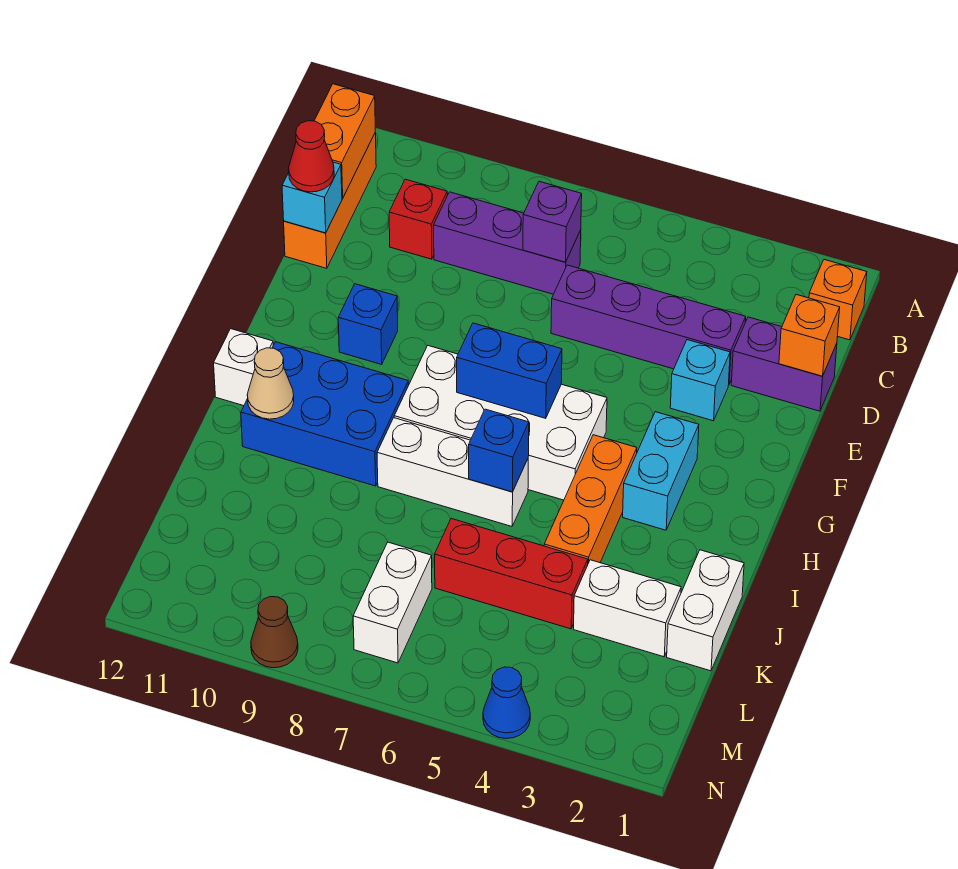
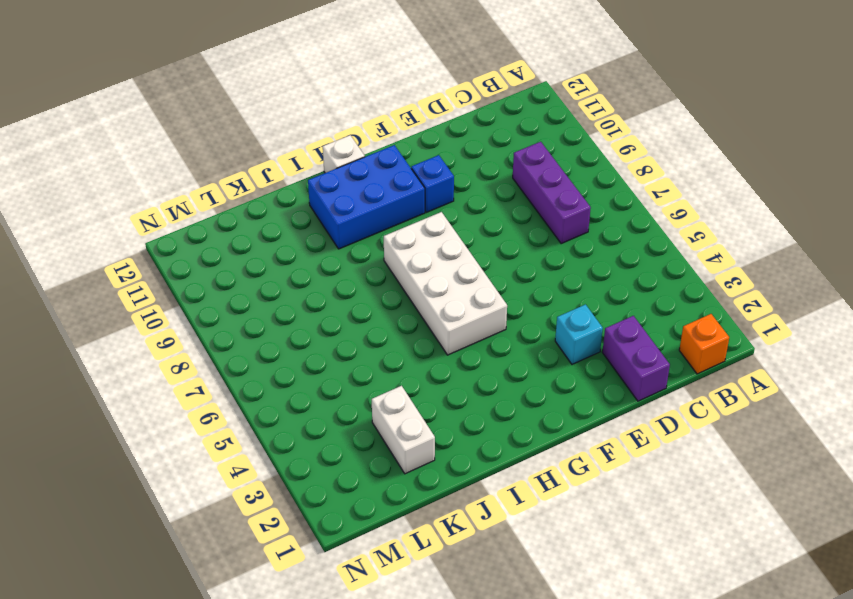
blue 2x3 brick [308,145,425,249] -> blue 2x3 brick turned to [241,342,409,486]
none -> orange 1x3 brick [284,132,376,268]
none -> red 1x1 brick [389,179,447,259]
none -> purple 1x4 brick [551,265,746,384]

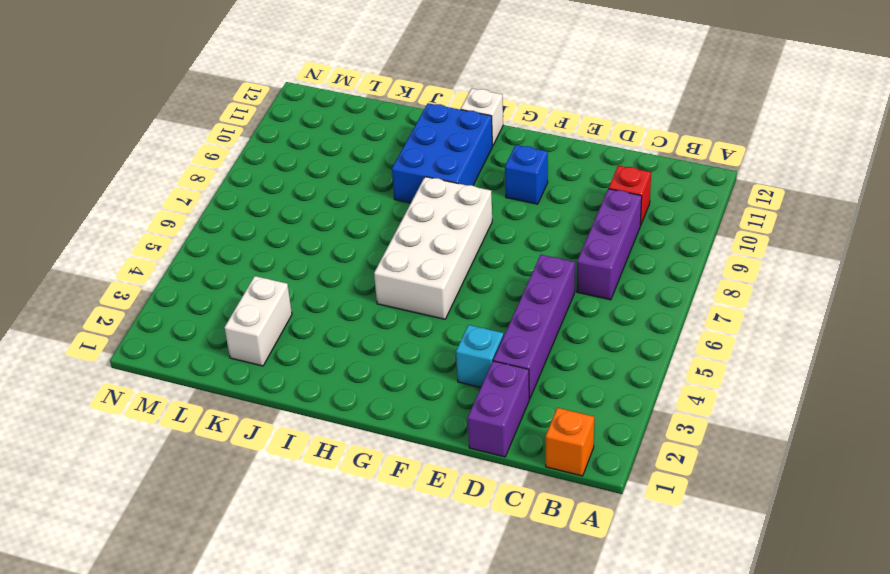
none -> orange 1x3 brick [284,132,376,268]
none -> cyan 1x2 brick [623,412,699,530]
none -> orange 1x3 brick [544,435,637,563]

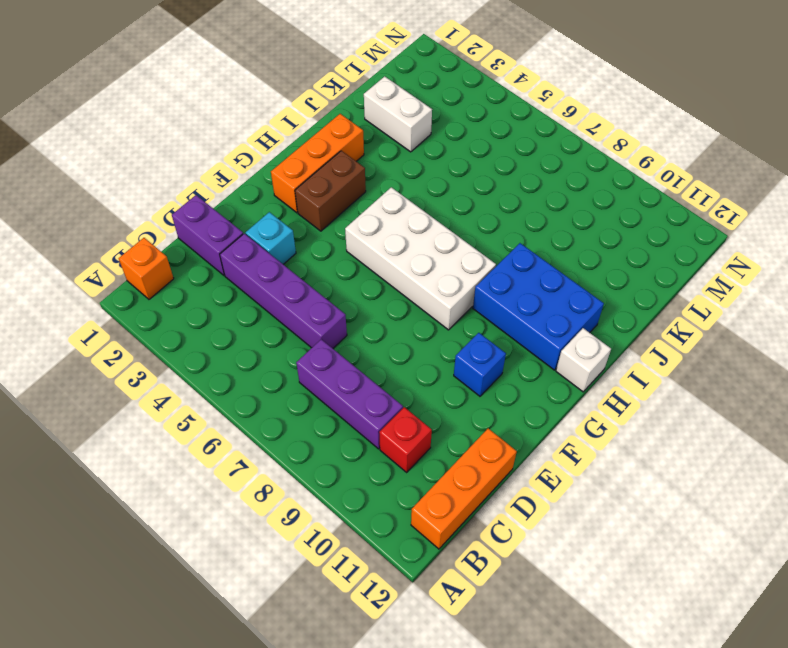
orange 1x3 brick [271,114,364,213] -> orange 1x3 brick moved to [544,435,637,563]
brown 1x2 brick [295,151,366,231] -> cyan 1x2 brick [623,412,699,530]
none -> white 1x3 brick [377,418,528,526]
none -> white 1x2 brick [667,550,744,671]
none -> red 1x3 brick [435,519,588,629]

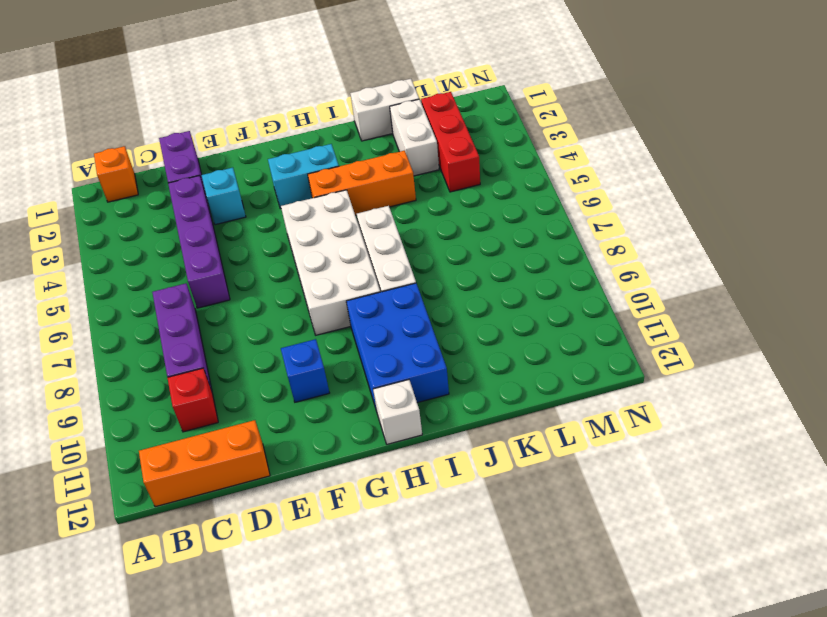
red 1x3 brick [421,92,480,192] -> red 1x3 brick moved to [435,519,588,629]
none -> white 1x2 brick [353,542,432,663]
none -> blue 1x1 cone [483,667,530,739]
none -> brown 1x1 cone [251,597,298,668]

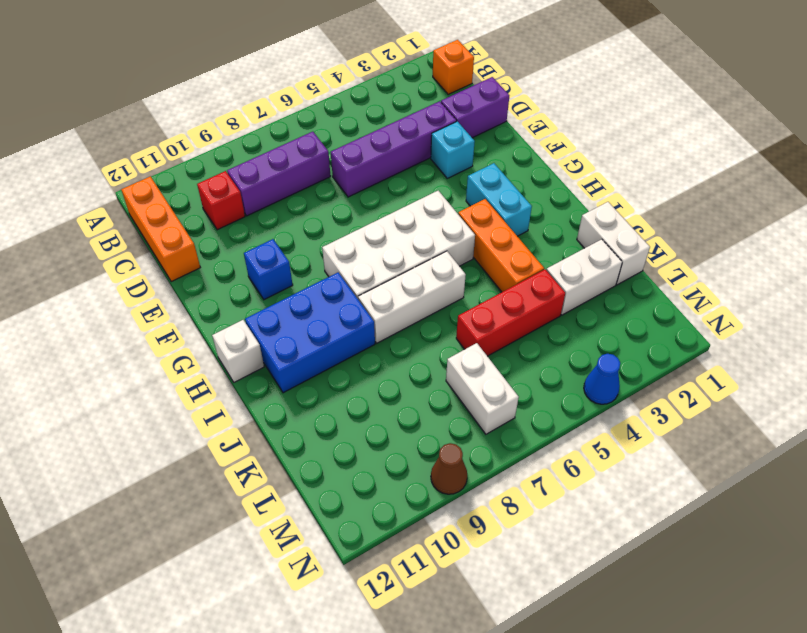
none -> orange 1x2 brick [314,84,375,198]
none -> purple 1x1 brick [523,181,582,262]
none -> orange 1x1 brick [779,295,840,376]

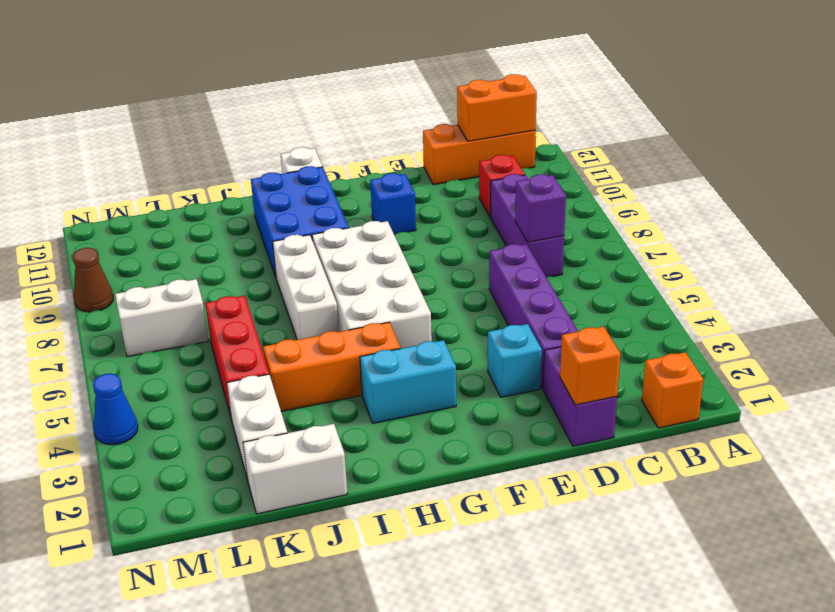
none -> cyan 1x1 brick [282,162,342,233]
none -> blue 1x2 brick [457,323,562,418]
none -> blue 1x1 brick [469,409,529,492]

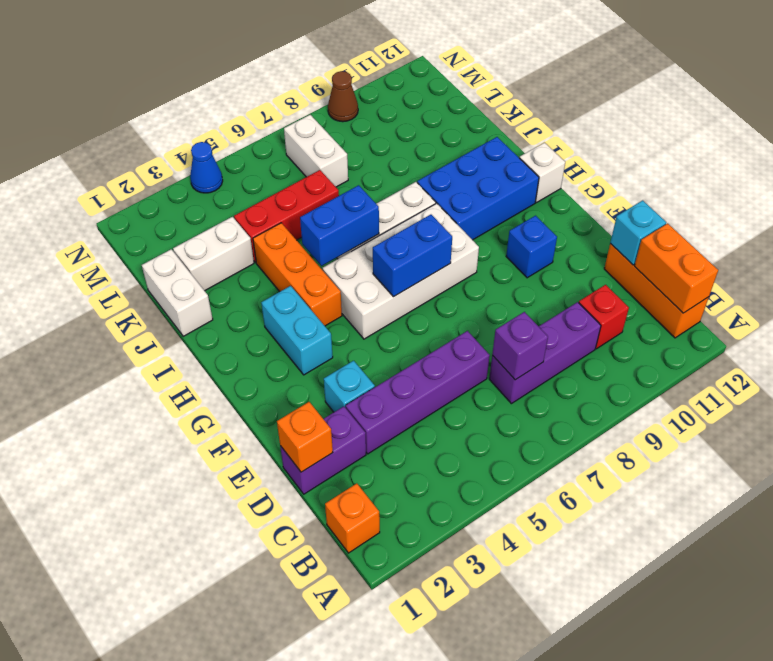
blue 1x2 brick [300,185,379,266] -> blue 1x1 brick [469,409,529,492]
none -> tan 1x1 cone [247,348,294,419]
none -> red 1x1 cone [289,121,334,192]

